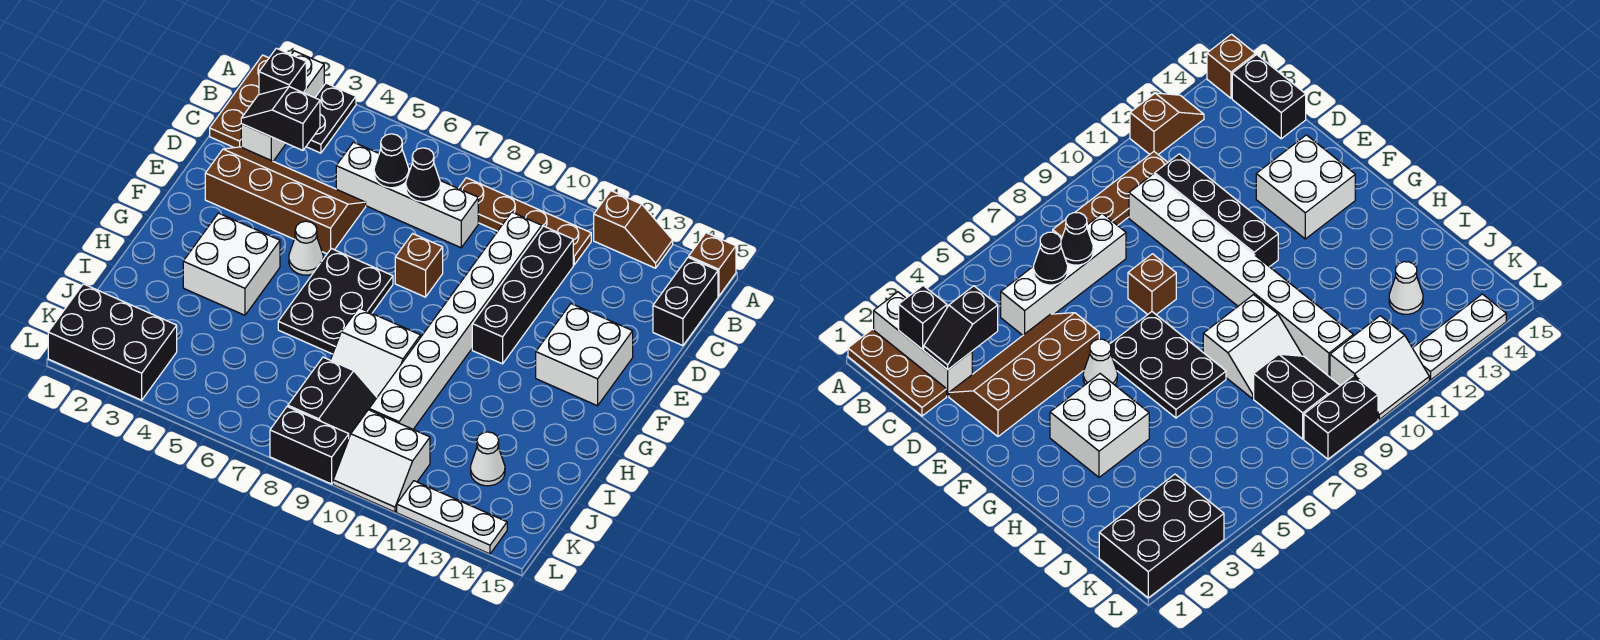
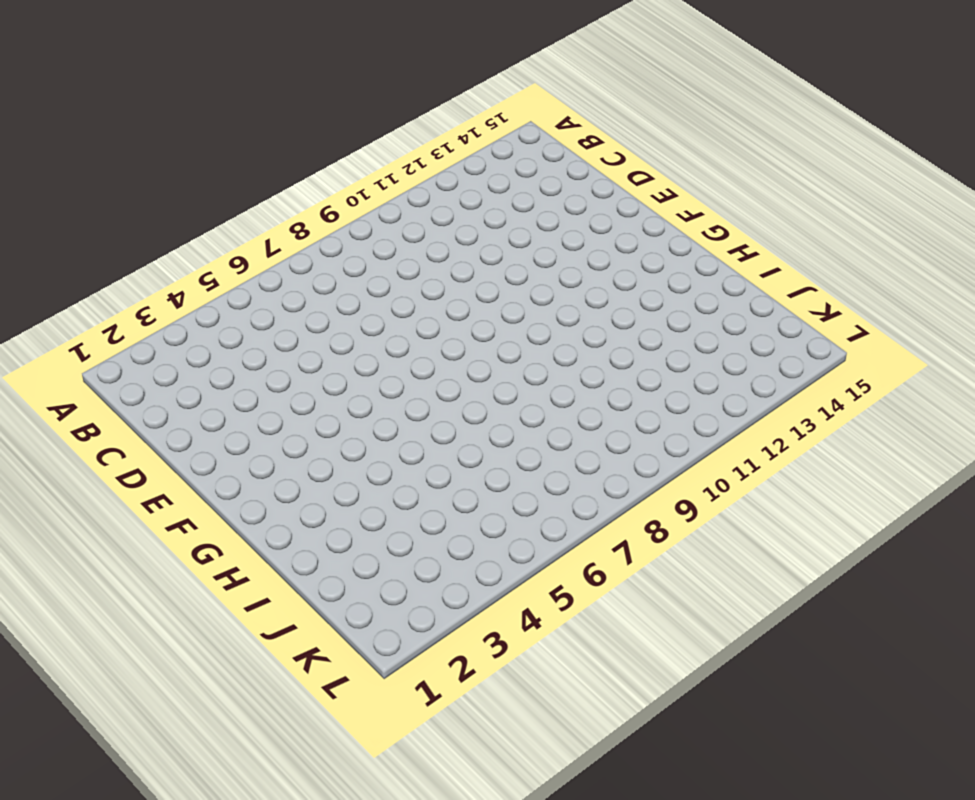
none -> brown 1x3 plate [210,55,269,148]
none -> white 1x3 brick [241,51,324,161]
none -> black 1x2 plate [306,83,356,153]

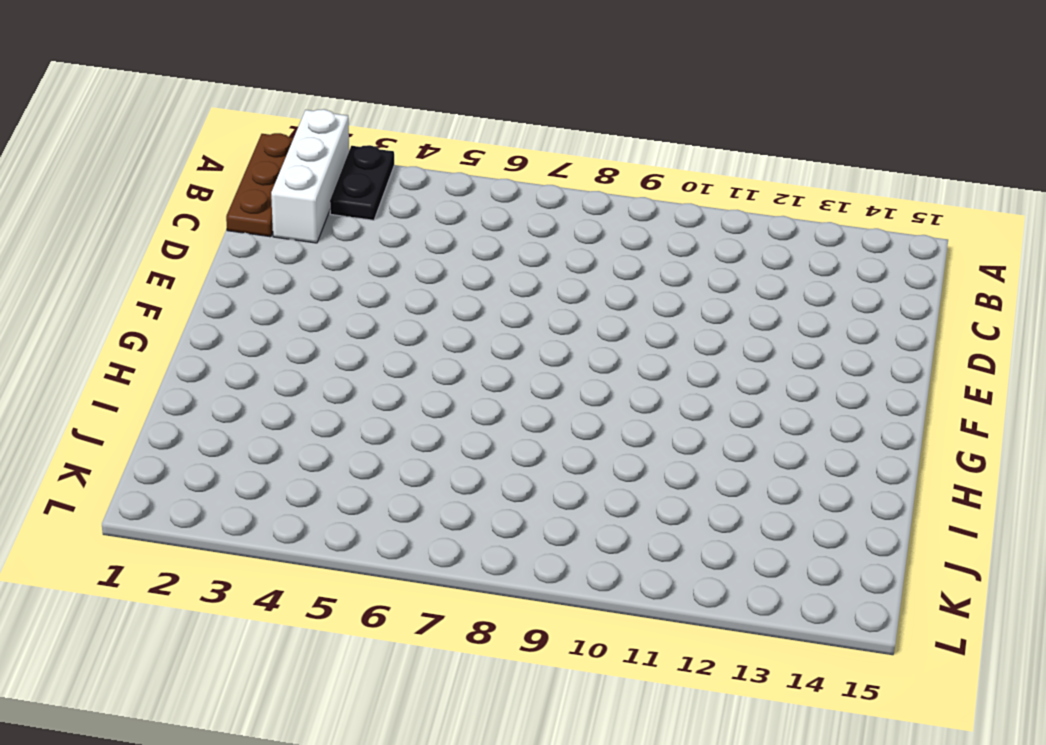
none -> brown 1x2 slope [594,191,673,268]
none -> brown 1x1 brick [689,233,736,296]
none -> brown 1x4 plate [459,178,591,265]

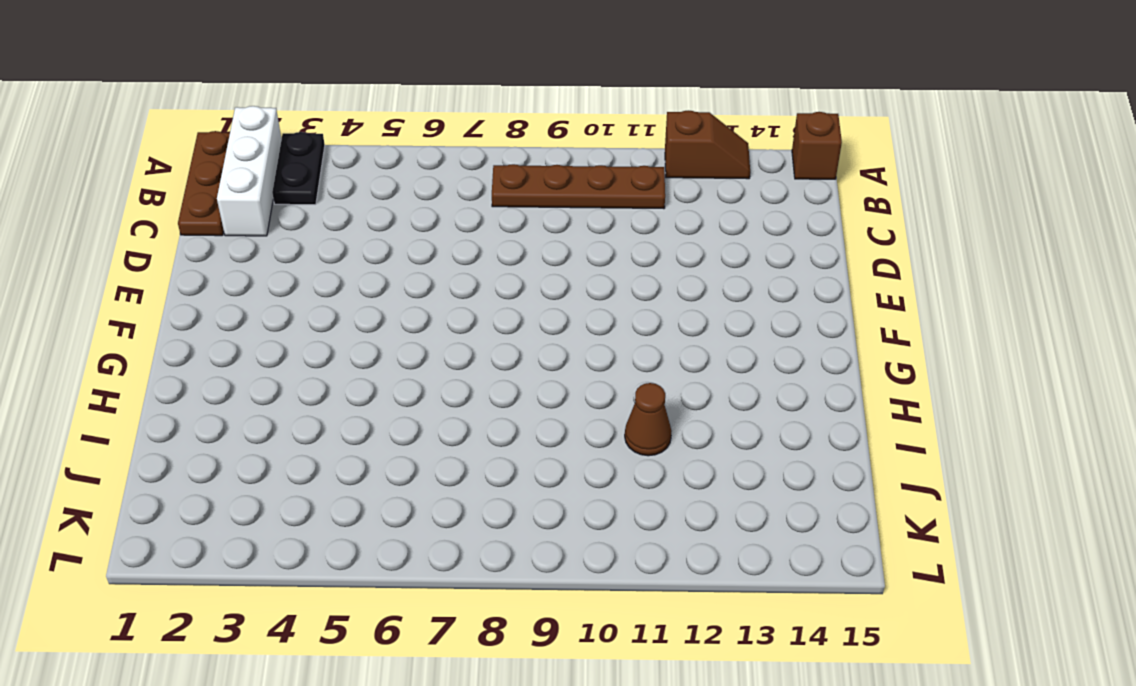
brown 1x1 cone [625,383,671,456] -> none
none -> black 1x2 brick [653,257,718,346]
none -> white 1x4 brick [336,142,478,248]
none -> white 1x8 brick [369,212,542,429]

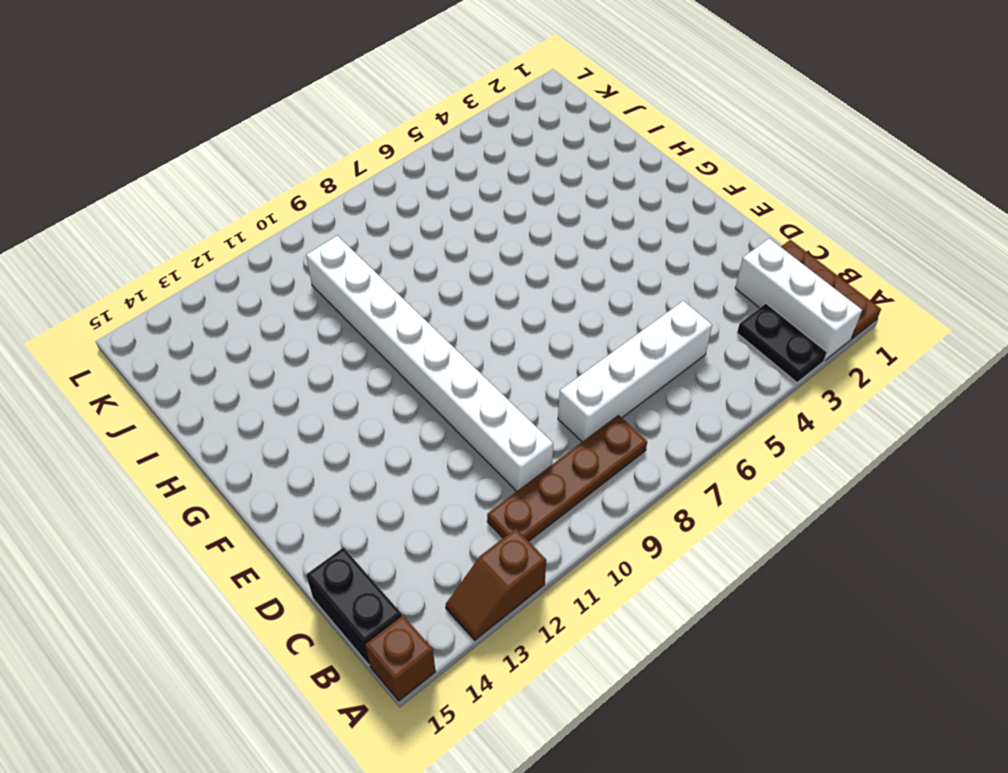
none -> black 1x4 brick [472,226,573,364]
none -> brown 2x4 slope [205,147,366,254]
none -> brown 1x1 brick [395,234,443,297]

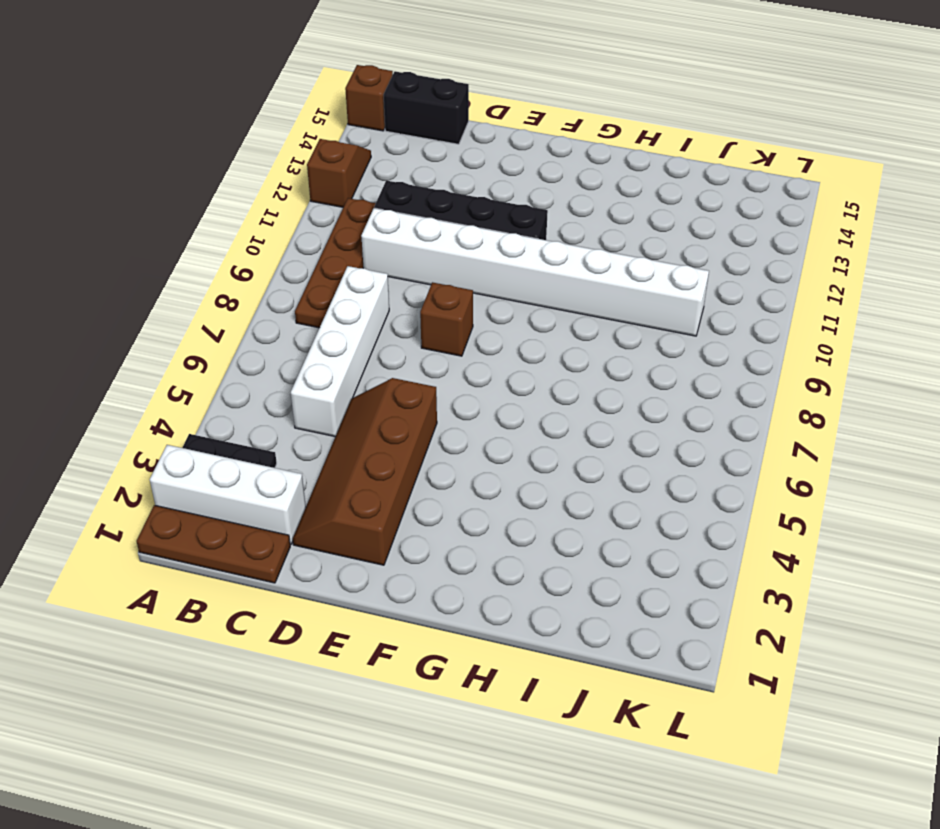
none -> white 2x2 brick [536,304,633,406]
none -> white 1x1 cone [289,221,323,275]
none -> black 2x3 plate [278,249,393,354]

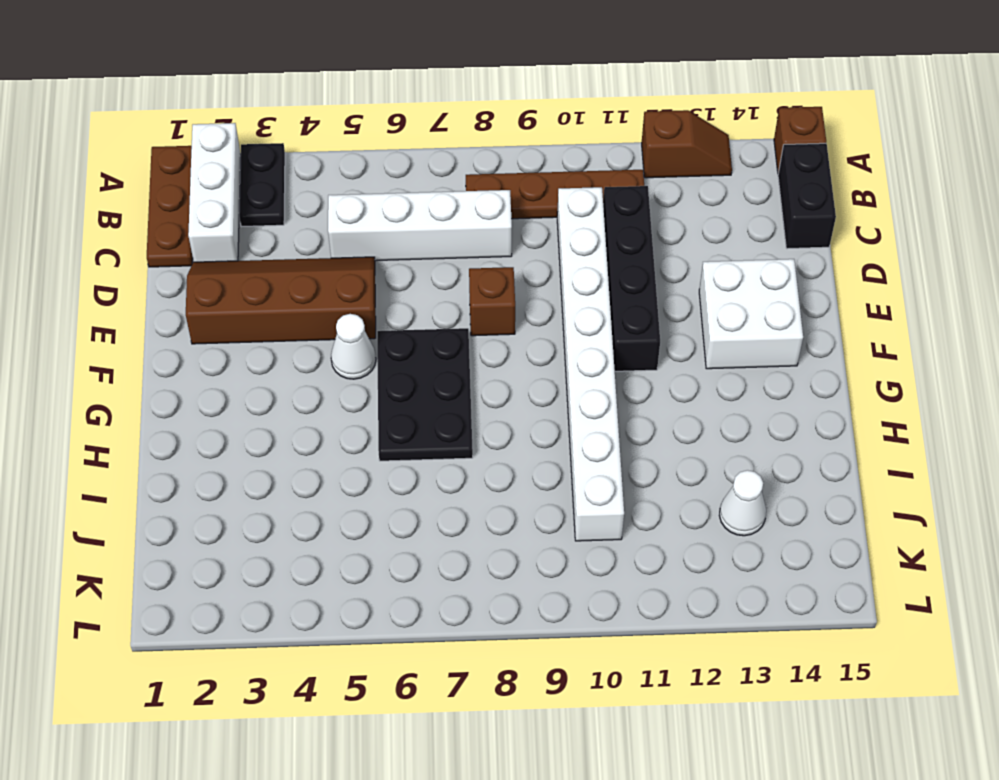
none -> white 2x2 brick [183,213,280,315]
none -> white 2x2 slope [331,308,421,397]
none -> black 2x2 slope [288,357,377,437]

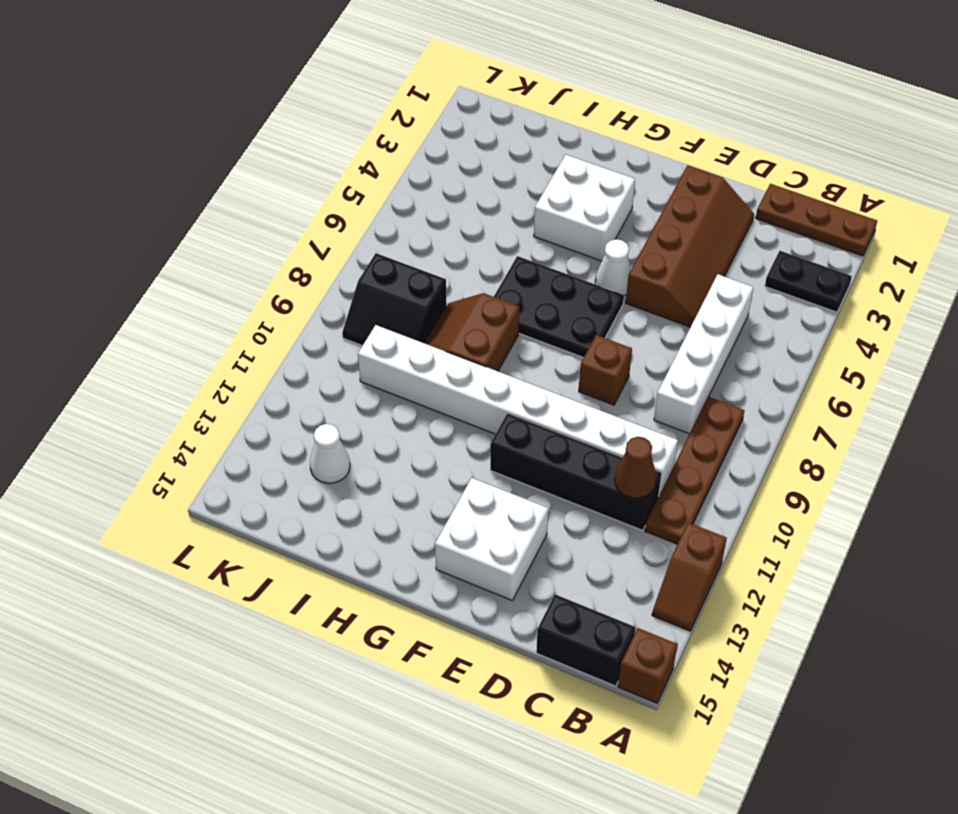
brown 1x1 cone [615,437,656,498] -> none
brown 2x2 slope [425,293,519,371] -> white 2x2 slope [331,308,421,397]
none -> white 1x3 brick [241,51,324,161]
none -> black 2x3 brick [48,284,177,400]
none -> white 2x2 slope [333,410,430,512]

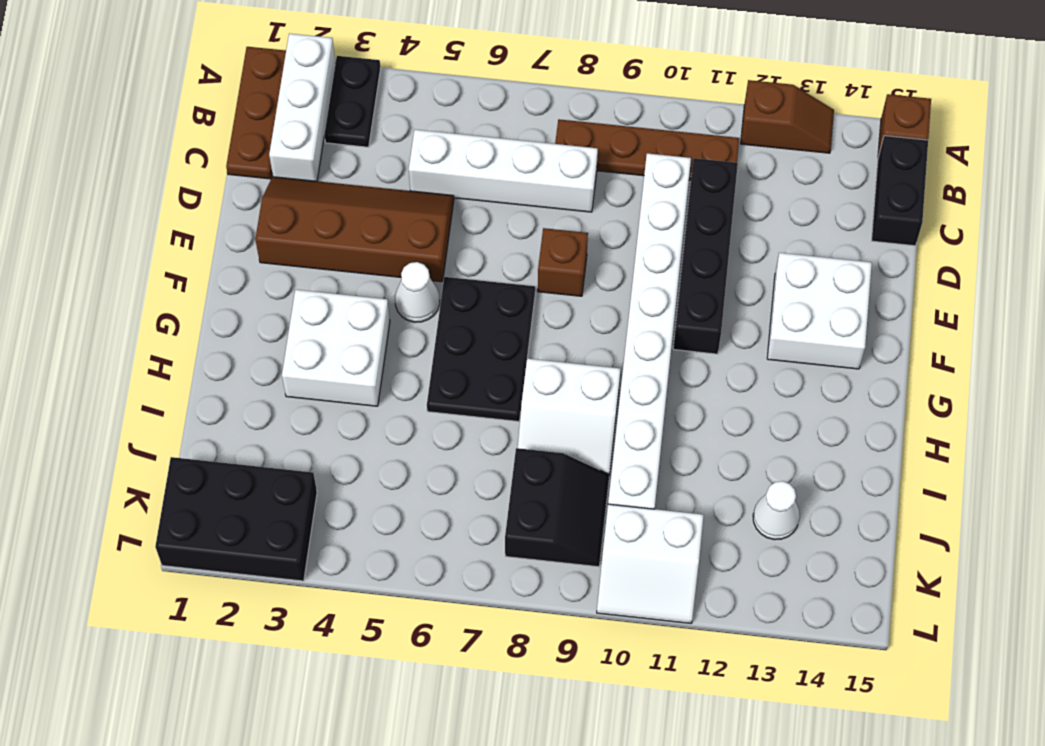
none -> black 1x2 brick [270,407,349,484]
none -> white 1x3 plate [397,481,507,554]
none -> black 1x1 brick [259,48,306,95]

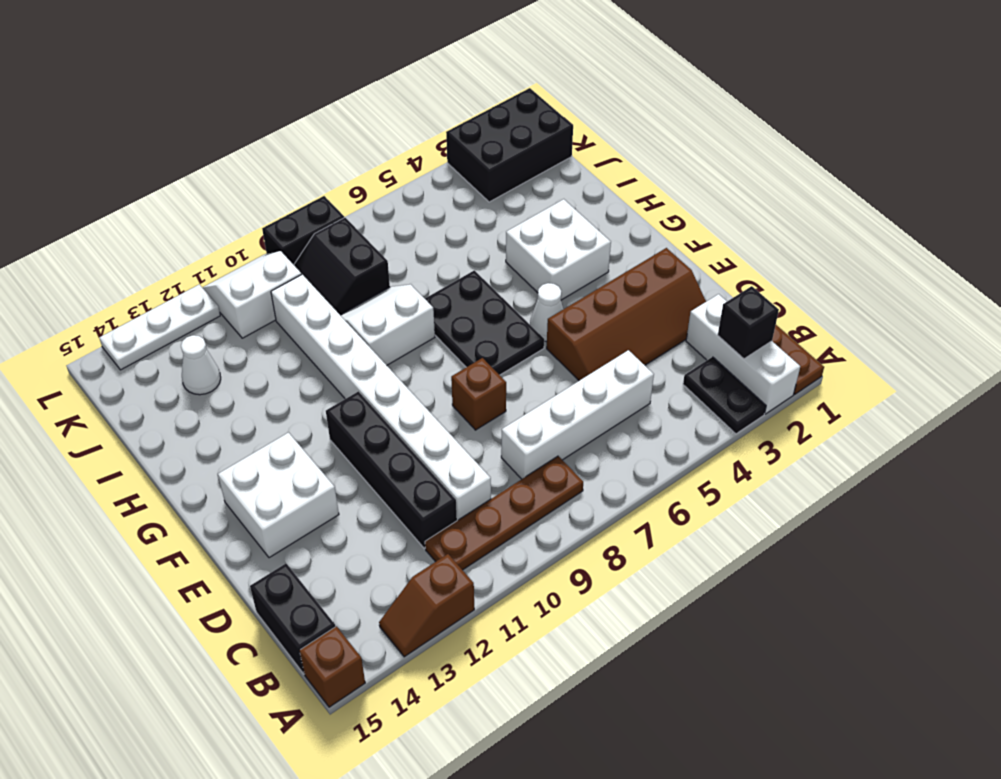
none -> black 1x2 slope [241,87,320,150]
none -> black 1x1 cone [374,134,409,188]
none -> black 1x1 cone [406,148,440,202]

